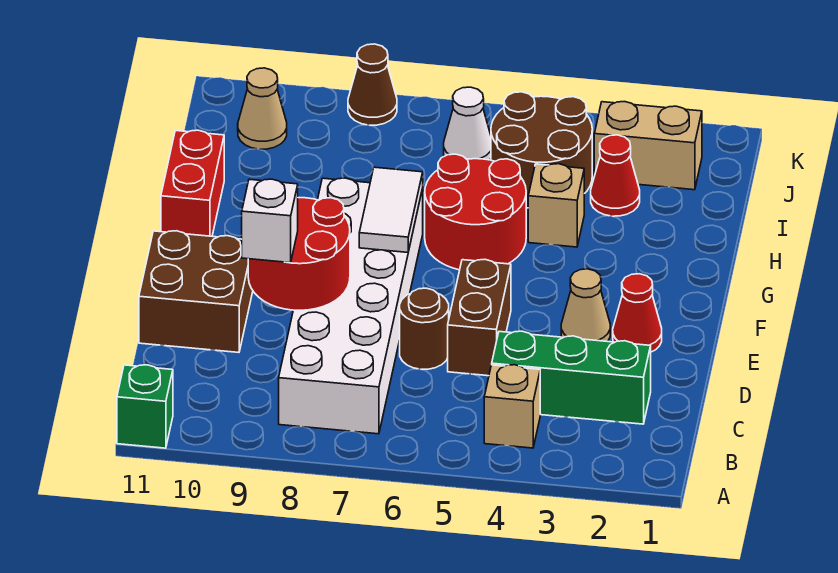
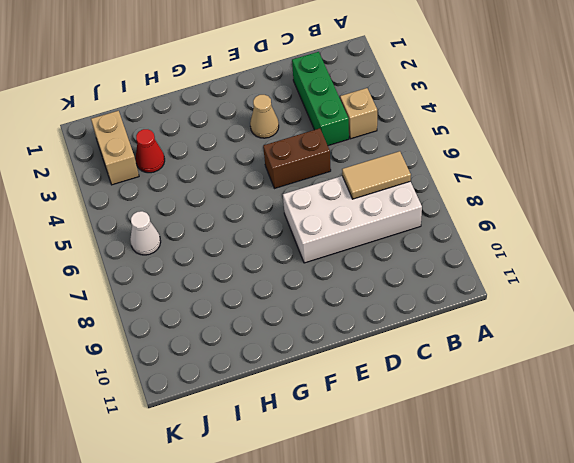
white 2x4 brick [283,176,422,263] -> white 2x6 brick [279,178,423,434]
tan 1x2 tile [342,151,411,199] -> none
none -> green 1x1 brick [117,365,173,448]
none -> brown 1x1 round brick [400,288,449,369]
none -> brown 2x2 brick [139,231,253,352]

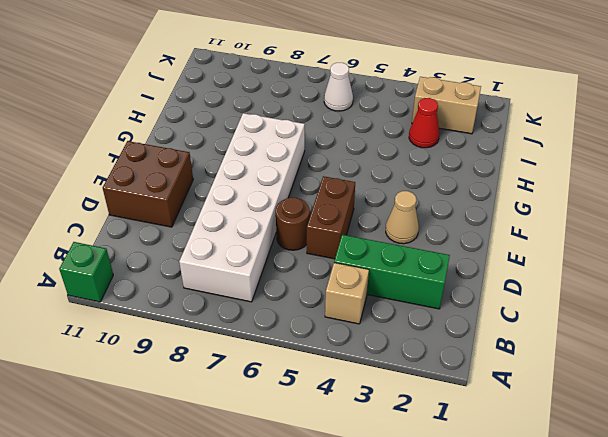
none -> red 1x1 cone [613,274,662,352]
none -> red 2x2 round brick [425,154,526,270]
none -> red 1x2 brick [161,130,224,236]

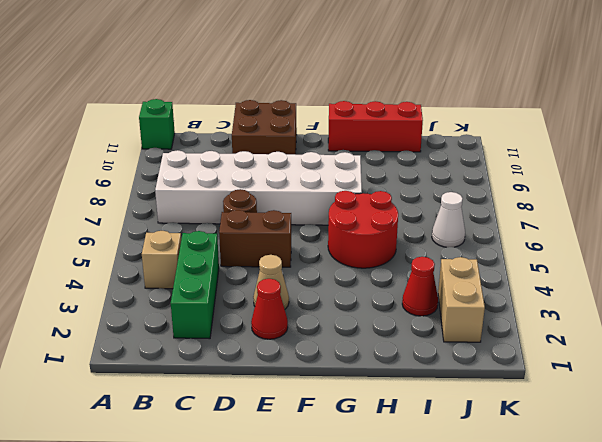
red 1x3 brick [328,101,423,152] -> red 1x2 brick [161,130,224,236]
none -> tan 1x1 brick [528,164,584,247]
none -> brown 2x2 round brick [491,92,592,208]
none -> tan 1x1 cone [238,68,287,149]

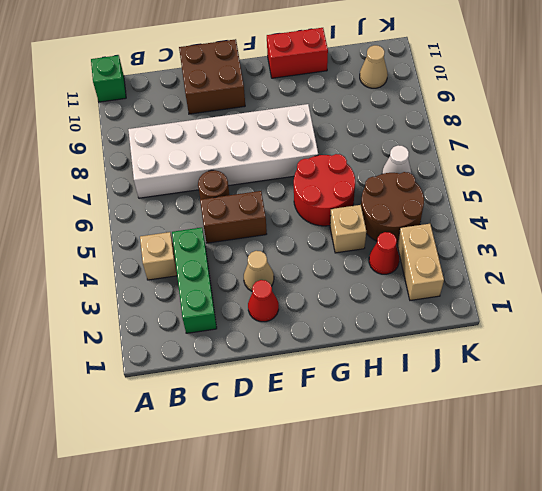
none -> brown 1x1 cone [348,44,397,125]
none -> red 2x2 round brick [248,198,350,310]
none -> white 1x2 tile [359,167,423,252]

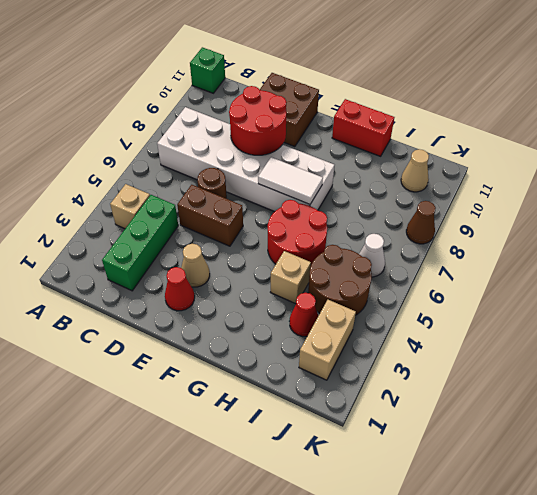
none -> white 1x1 brick [242,179,298,263]

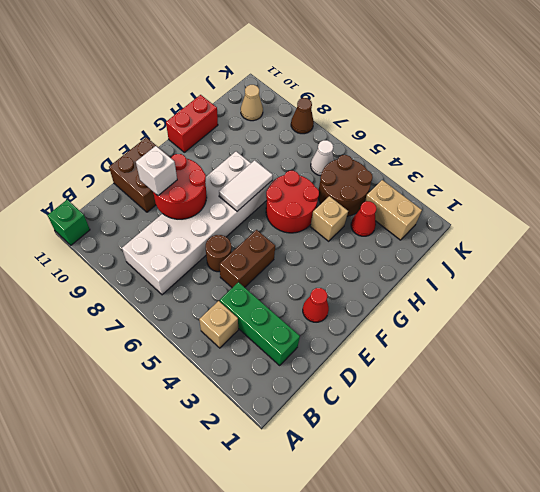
none -> tan 1x1 cone [561,269,610,342]

